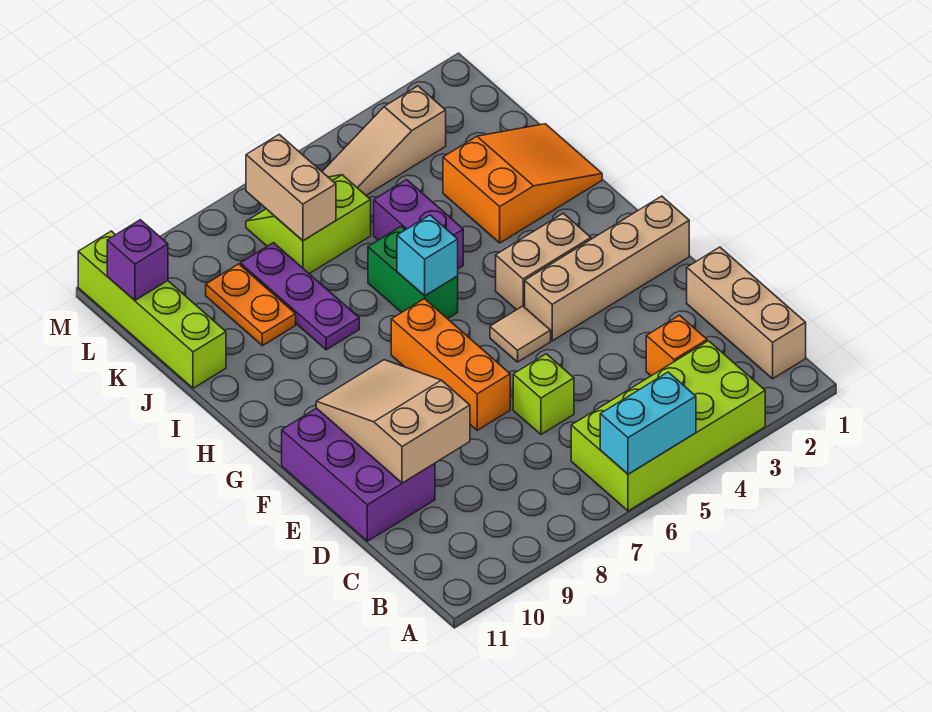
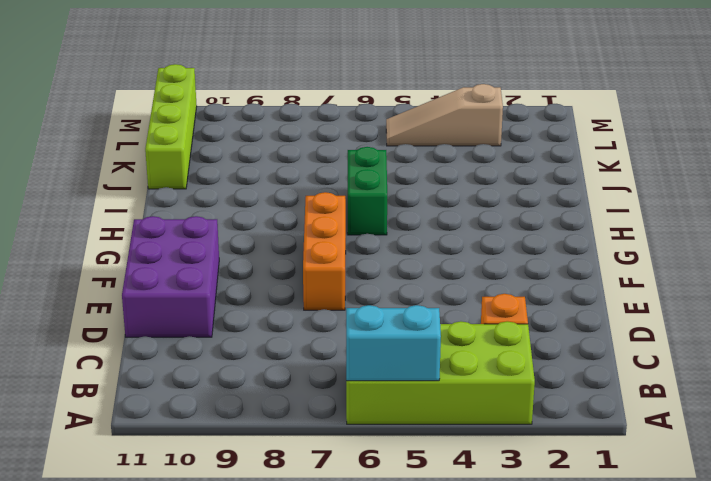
none -> tan 1x3 brick [687,247,806,379]
none -> lime 1x1 brick [513,354,574,434]
none -> tan 1x4 brick [525,196,689,341]

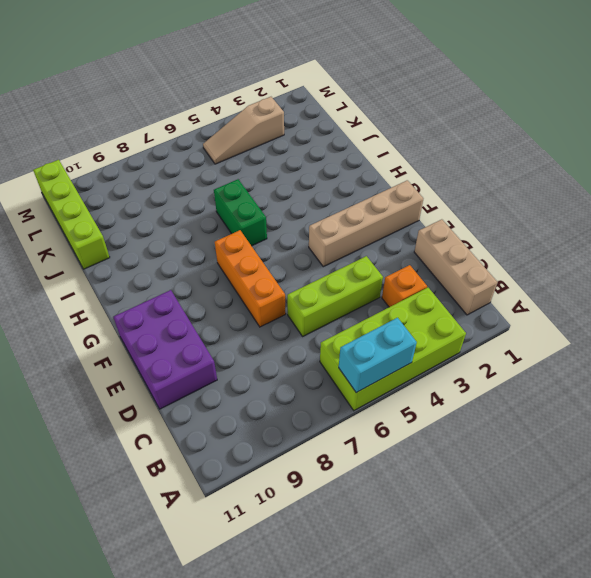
lime 1x3 brick [287,256,383,336] -> lime 1x1 brick [513,354,574,434]
none -> tan 1x1 tile [490,306,551,362]
none -> tan 1x2 brick [496,213,591,310]
none -> orange 2x3 slope [443,124,602,243]

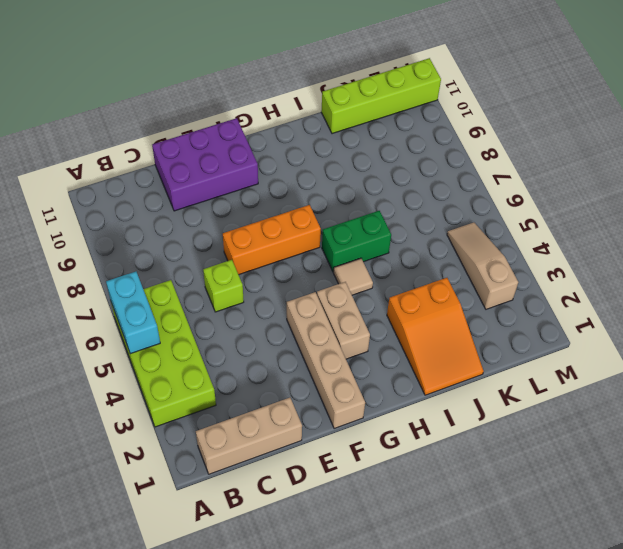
tan 1x1 tile [334,258,373,295] -> tan 1x1 tile moved to [490,306,551,362]
none -> orange 1x1 brick [646,315,707,376]
none -> purple 1x2 brick [374,180,463,269]
none -> purple 1x3 plate [240,243,359,350]

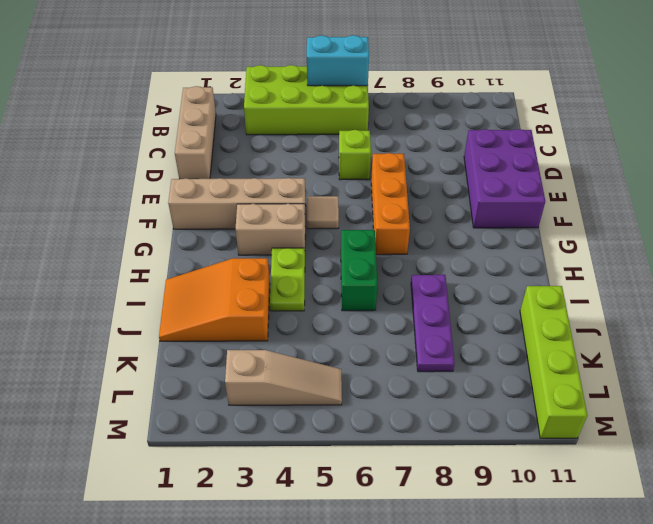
lime 1x2 plate [270,248,305,311] -> none
none -> orange 1x1 brick [646,315,707,376]
none -> purple 1x2 brick [374,180,463,269]
none -> orange 1x2 plate [206,264,296,346]

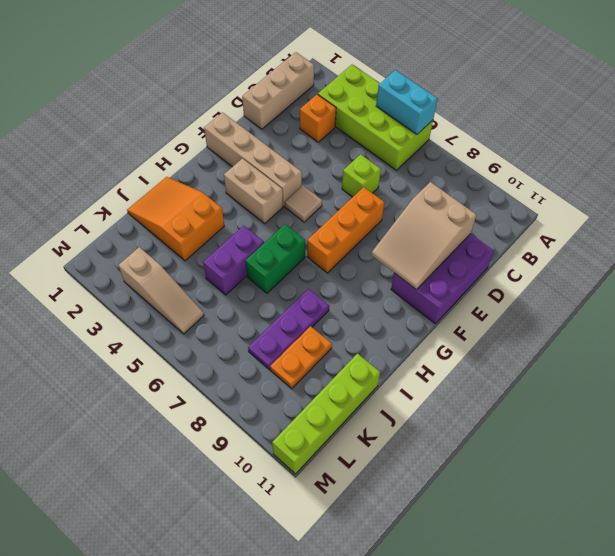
none -> lime 2x2 slope [246,175,371,274]
none -> cyan 1x1 brick [397,215,458,296]
none -> tan 1x2 brick [246,135,336,241]

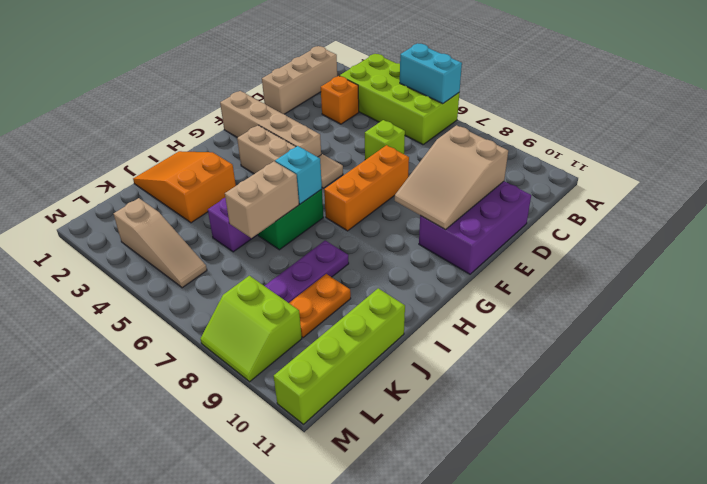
tan 1x2 brick [225,161,299,238] -> tan 1x2 brick moved to [246,135,336,241]
lime 2x2 slope [200,276,302,382] -> lime 2x2 slope moved to [246,175,371,274]
none -> purple 1x1 brick [107,220,168,300]

